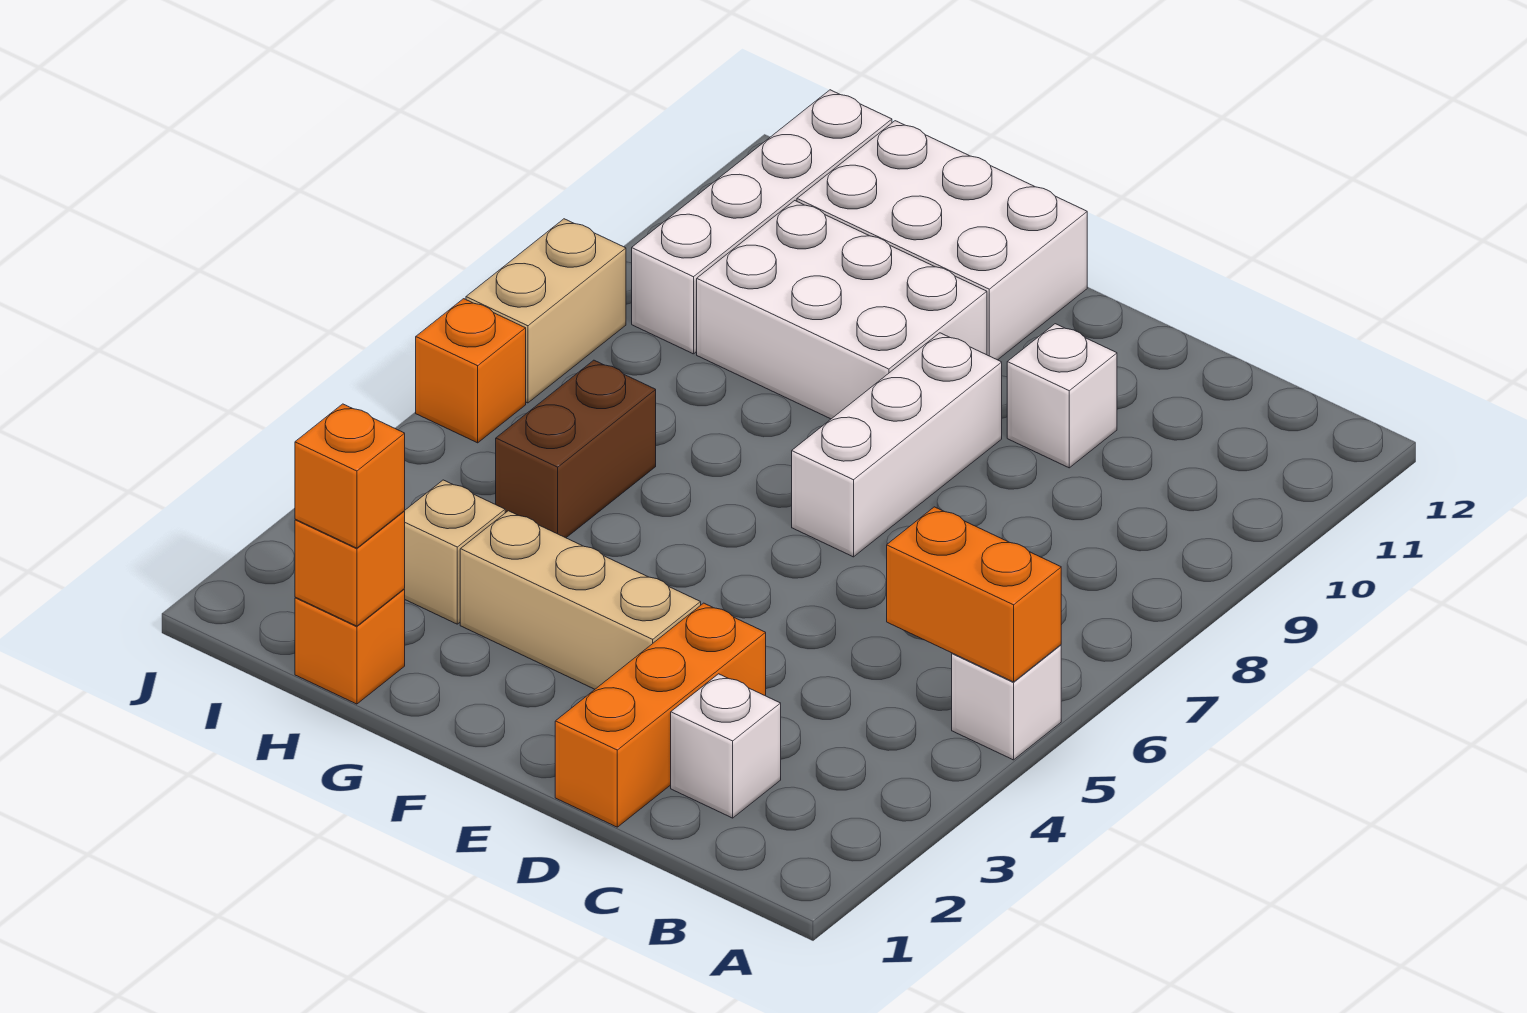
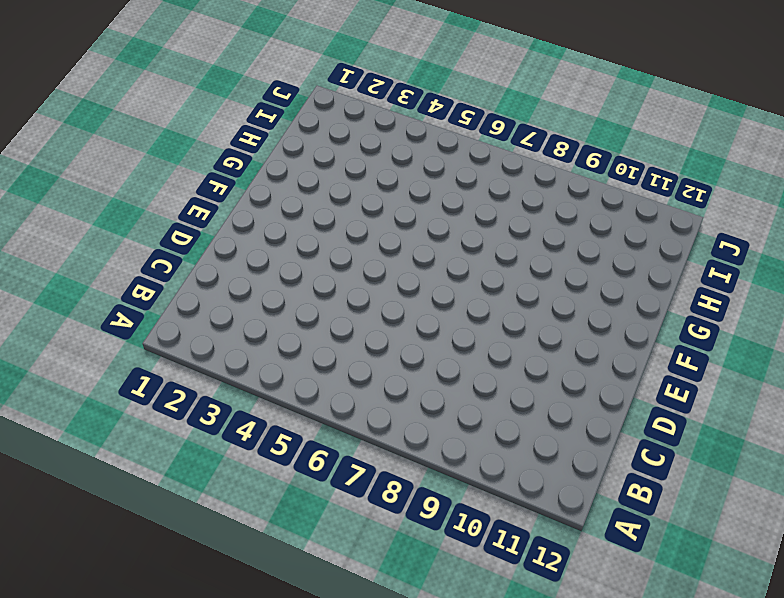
none -> white 1x1 brick [952,645,1061,760]
none -> white 1x1 brick [671,674,781,818]
none -> orange 1x3 brick [555,603,766,827]

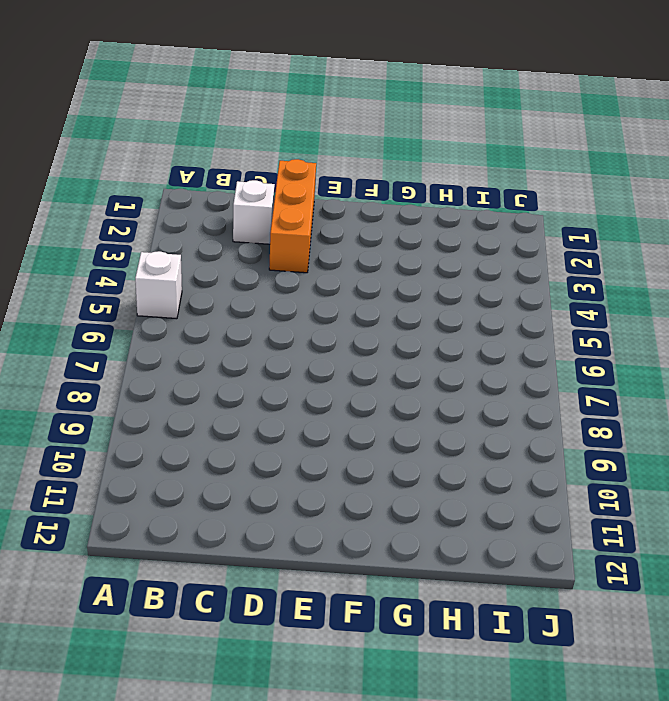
none -> white 1x1 brick [1007,324,1117,468]
none -> tan 1x3 brick [460,511,701,689]
none -> white 1x3 brick [792,333,1002,557]

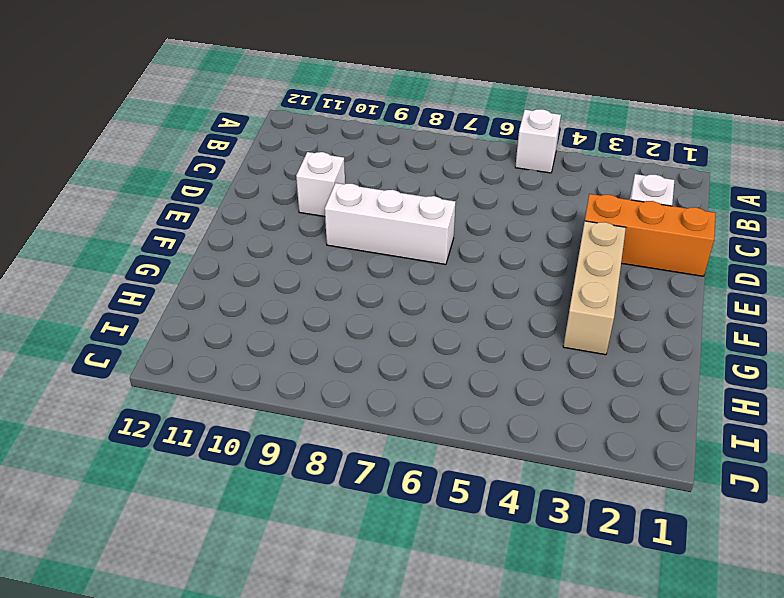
none -> white 2x3 brick [697,201,987,419]
none -> white 2x3 brick [797,121,1087,360]
none -> orange 1x1 brick [295,589,405,704]

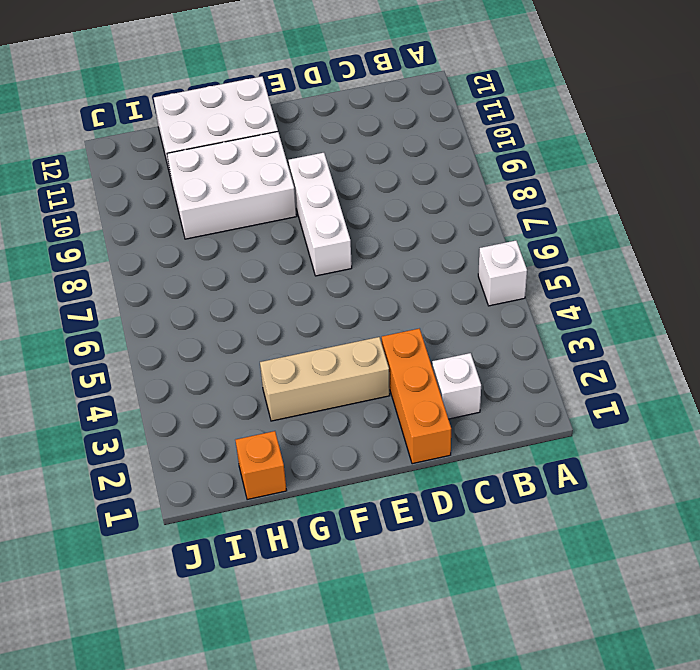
none -> white 1x1 brick [1007,324,1117,468]
none -> tan 1x1 brick [404,480,505,624]
none -> brown 1x2 brick [496,360,656,538]

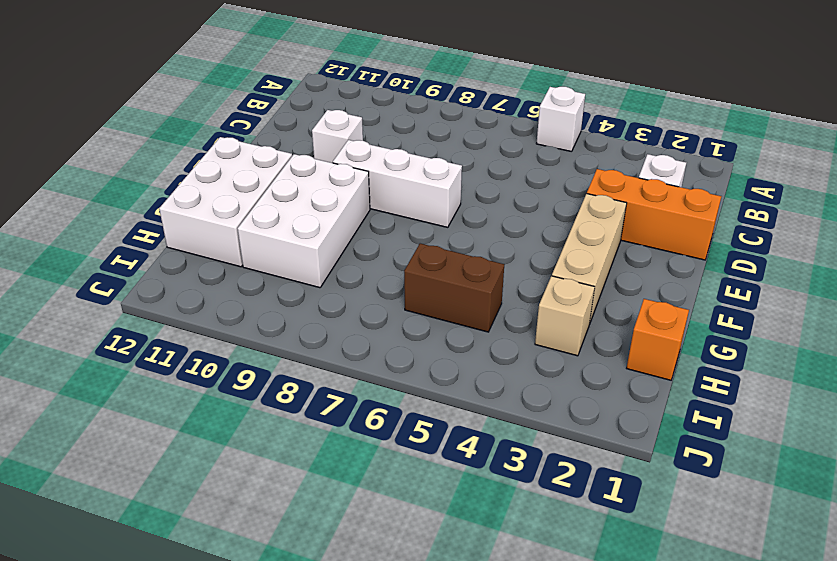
none -> white 1x4 brick [632,90,892,354]
none -> orange 1x1 brick [416,299,526,443]
none -> tan 1x2 brick [466,219,626,403]

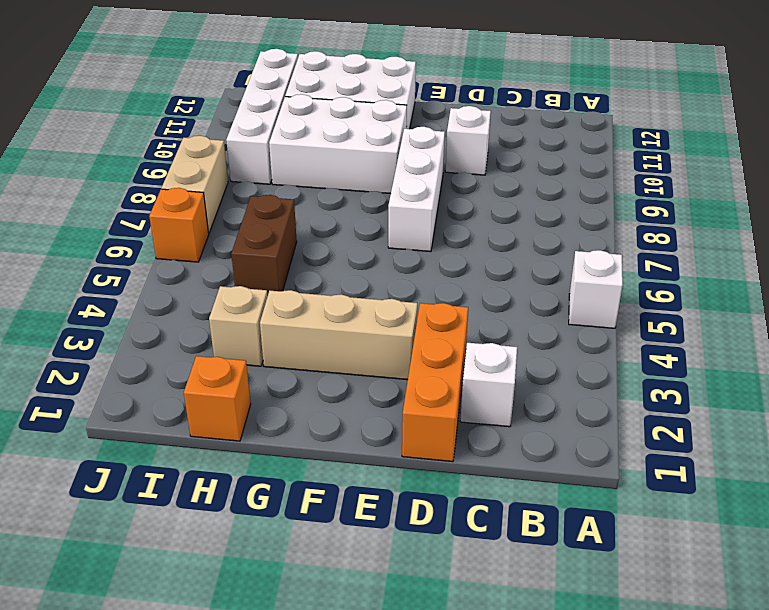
none -> orange 1x2 brick [887,507,1061,682]
none -> orange 1x1 brick [295,511,405,626]
none -> orange 1x1 brick [295,404,405,548]

